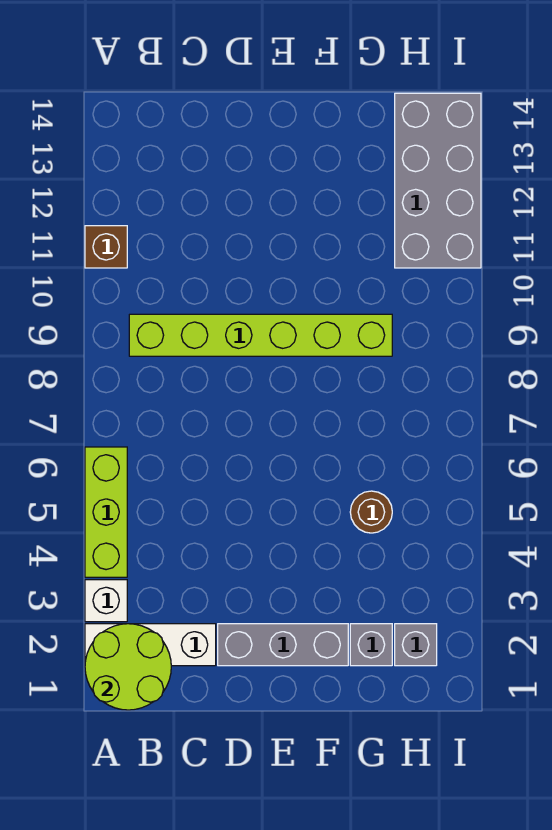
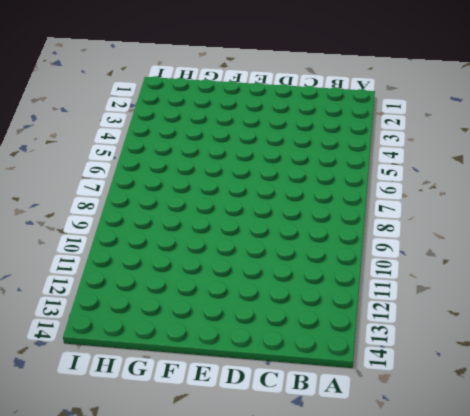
none -> white 1x3 brick [85,624,216,666]
none -> white 1x1 brick [85,580,127,622]

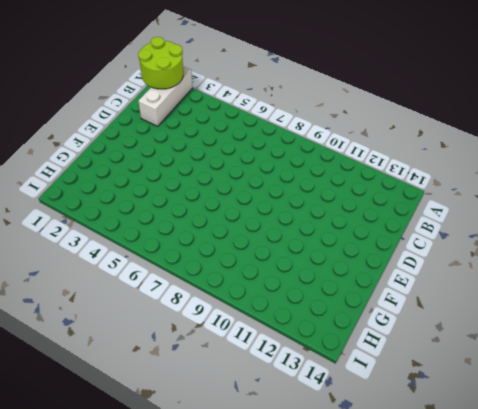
none -> white 1x1 brick [85,580,127,622]
none -> lime 1x3 brick [85,447,127,577]

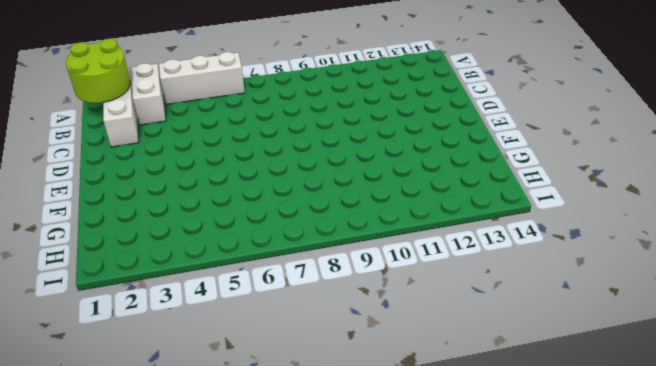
white 1x2 brick [131,63,166,125] -> white 1x1 brick [85,580,127,622]
white 1x3 brick [159,52,245,104] -> lime 1x3 brick [85,447,127,577]
none -> brown 1x1 brick [85,226,127,268]
none -> lime 1x6 brick [129,314,392,356]

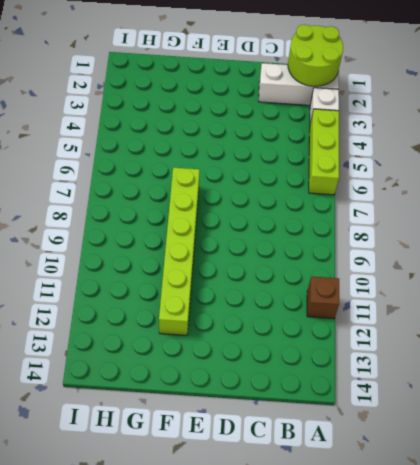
lime 1x6 brick [159,167,200,335] -> lime 1x6 brick turned to [129,314,392,356]
none -> grey 1x3 brick [218,624,348,666]
none -> grey 1x1 brick [350,624,392,666]

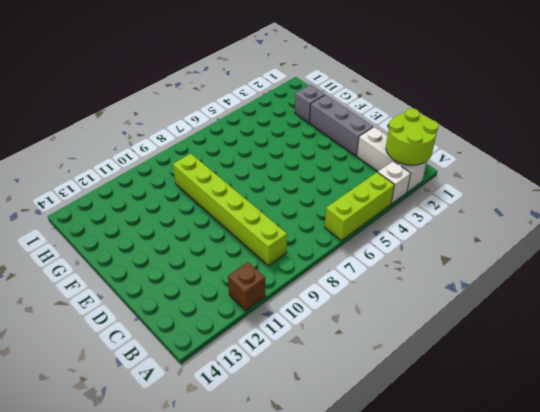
none -> brown 1x1 round brick [350,491,392,533]
none -> grey 1x1 brick [395,624,437,666]

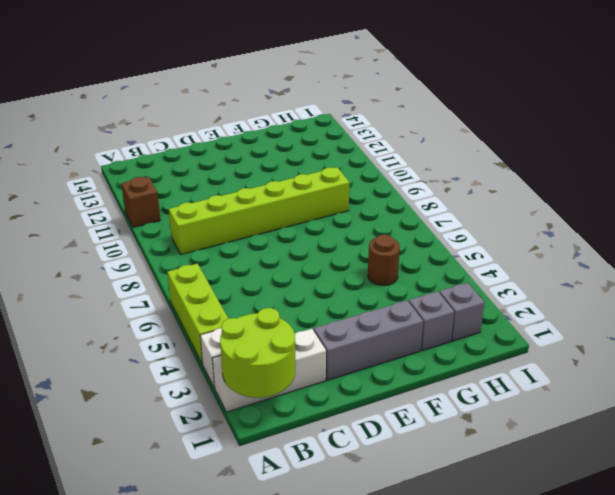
none -> grey 2x4 brick [395,93,481,268]

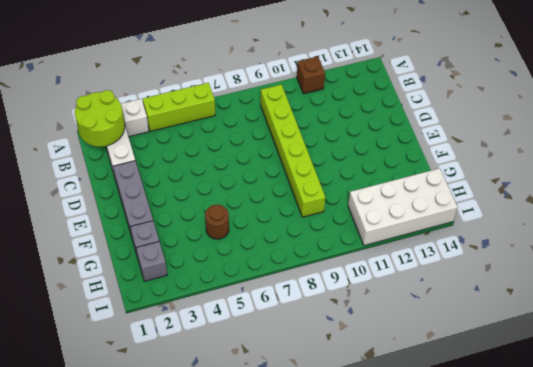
white 2x4 brick [348,168,457,245] -> grey 2x4 brick [395,93,481,268]

